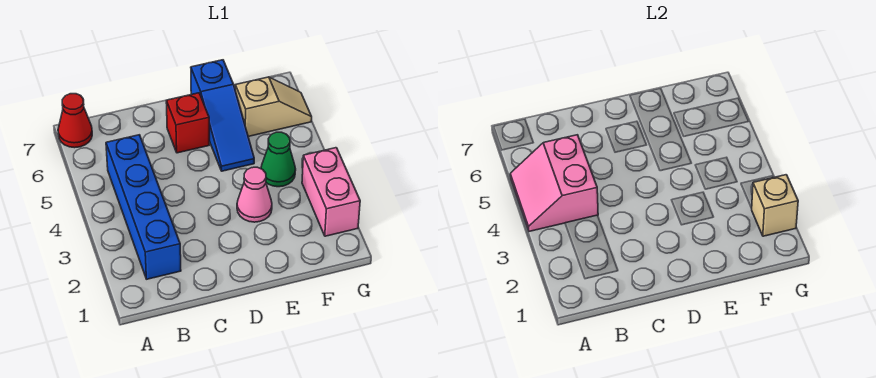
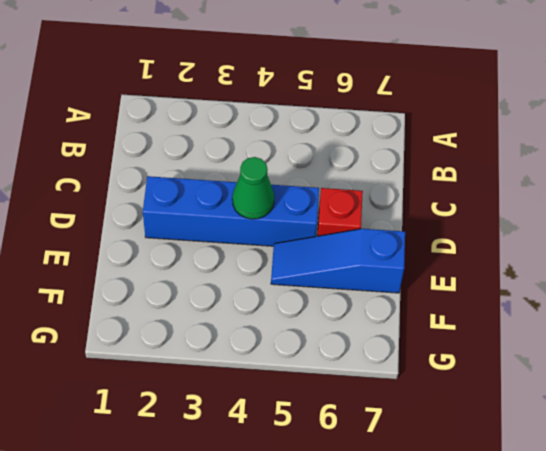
blue 1x4 brick [143,176,319,246] -> blue 1x4 brick moved to [106,135,181,279]
green 1x1 cone [232,157,274,219] -> green 1x1 cone moved to [261,132,296,187]
none -> red 1x1 cone [58,94,92,148]
none -> pink 1x1 cone [237,167,272,222]

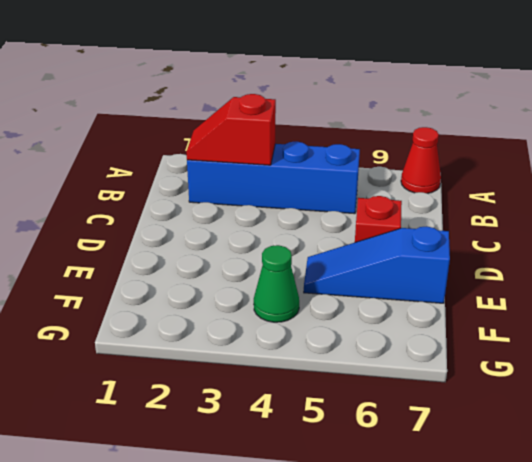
red 1x2 slope [186,94,276,165] -> none
none -> pink 1x1 cone [237,167,272,222]
none -> tan 1x2 slope [235,77,312,136]

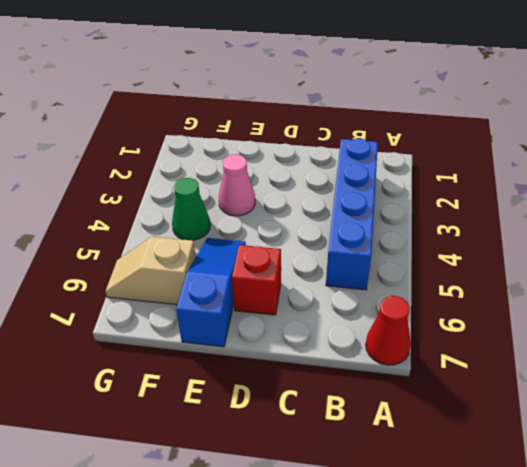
none -> pink 1x2 brick [302,148,360,236]
none -> pink 2x2 slope [510,135,598,231]

